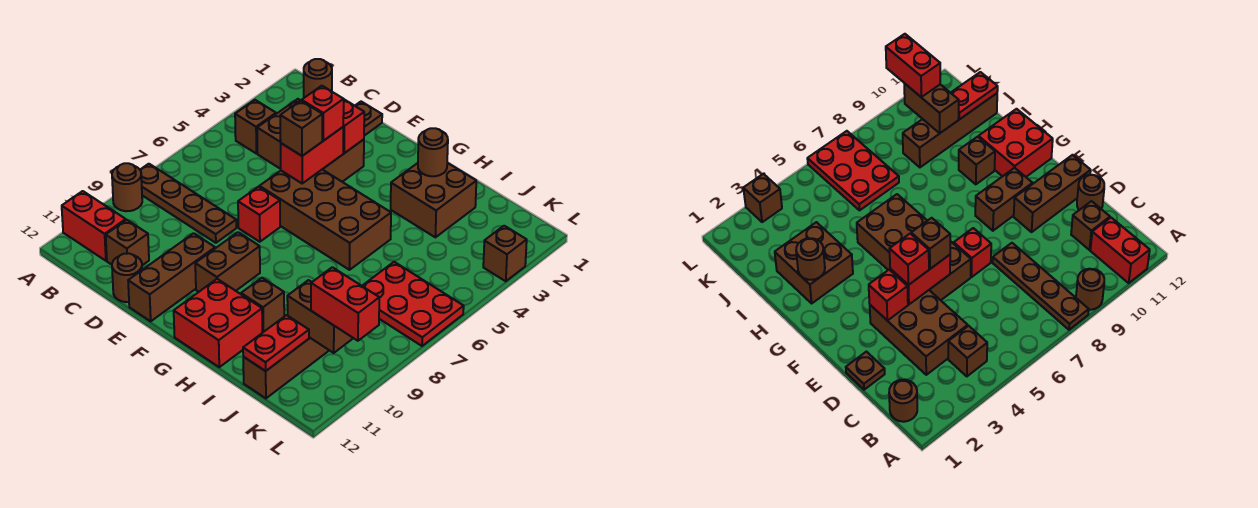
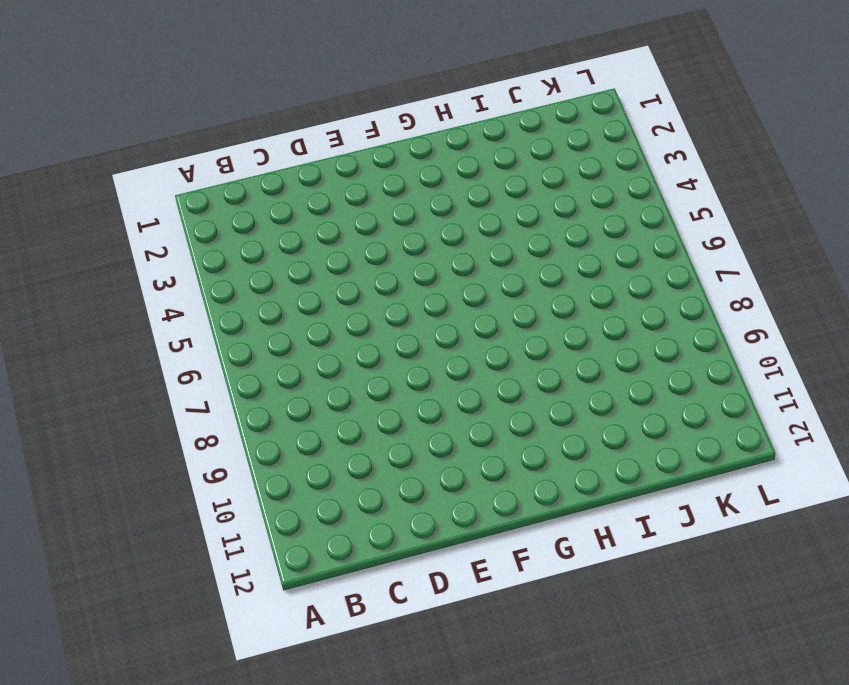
none -> brown 1x4 plate [140,164,236,243]
none -> brown 1x1 round brick [112,163,142,211]
none -> red 1x2 brick [62,191,126,261]

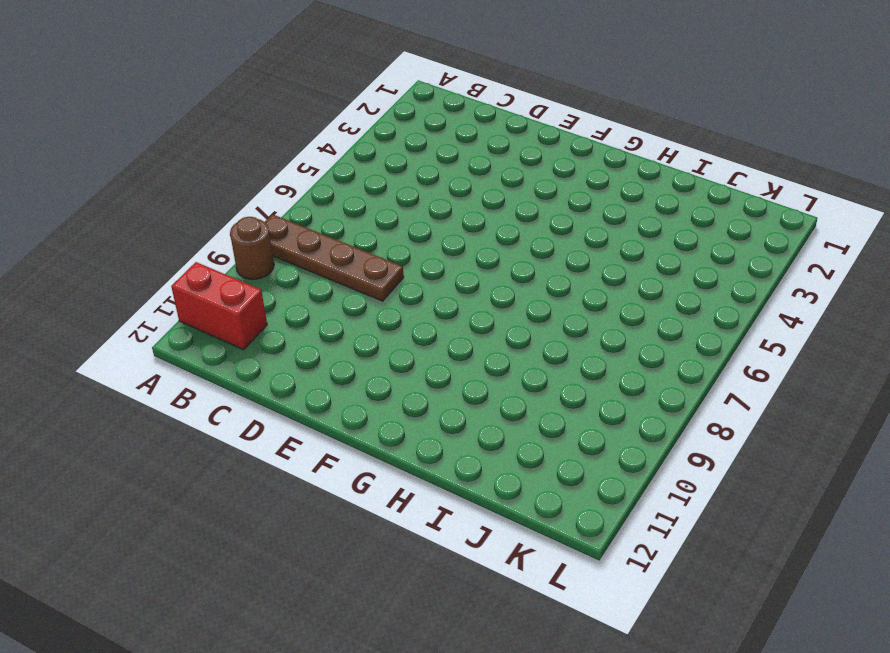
none -> brown 1x1 round brick [304,59,332,98]
none -> brown 1x1 brick [235,100,276,154]
none -> brown 2x3 brick [257,99,364,182]

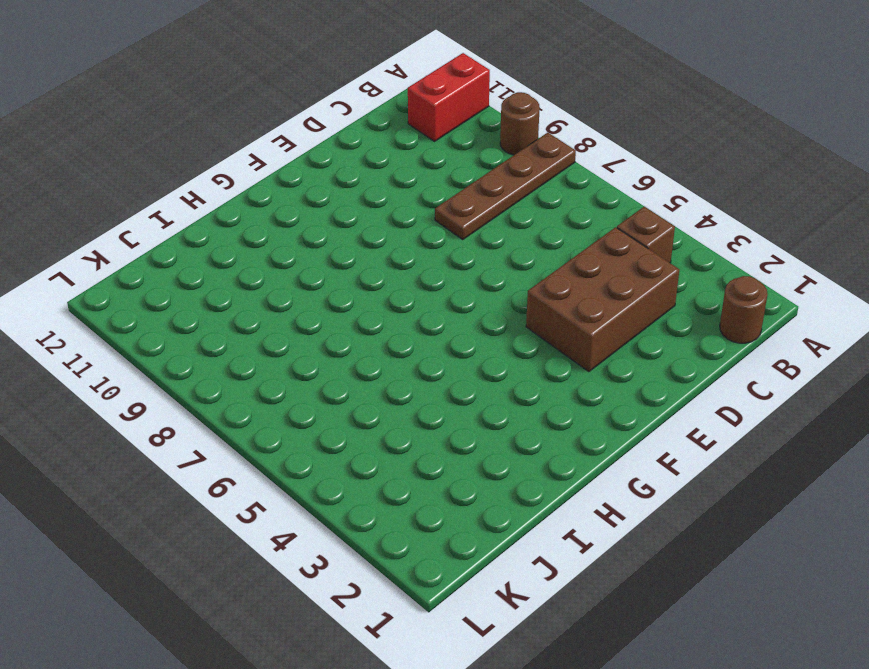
none -> brown 1x1 brick [106,220,149,265]
none -> brown 1x1 plate [355,102,382,136]
none -> brown 1x1 round brick [112,253,142,302]

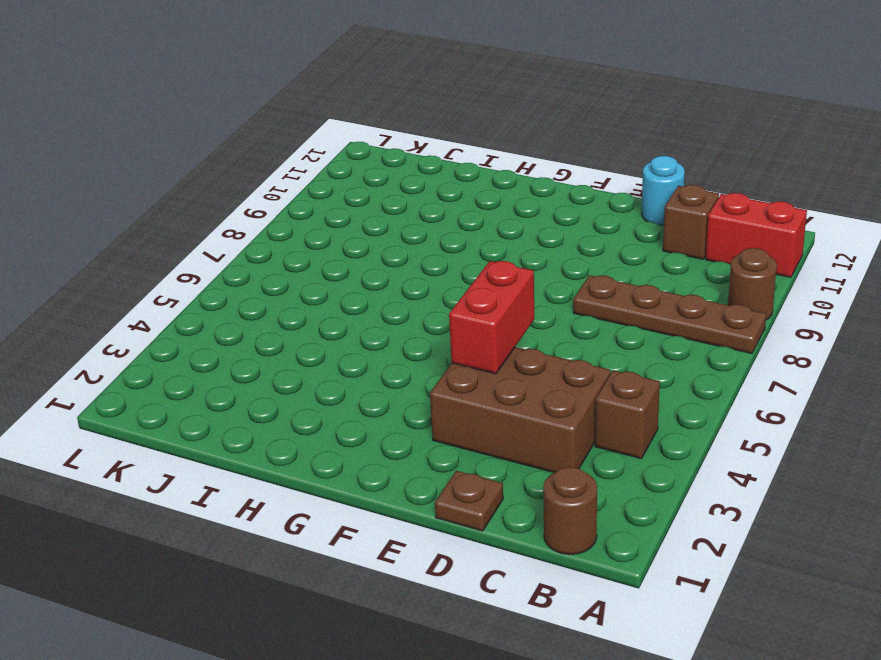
cyan 1x1 round brick [642,156,685,225] -> brown 1x1 round brick [112,253,142,302]
none -> brown 2x4 brick [259,170,391,270]
none -> red 1x1 brick [238,187,280,242]
none -> brown 1x3 brick [128,233,215,321]

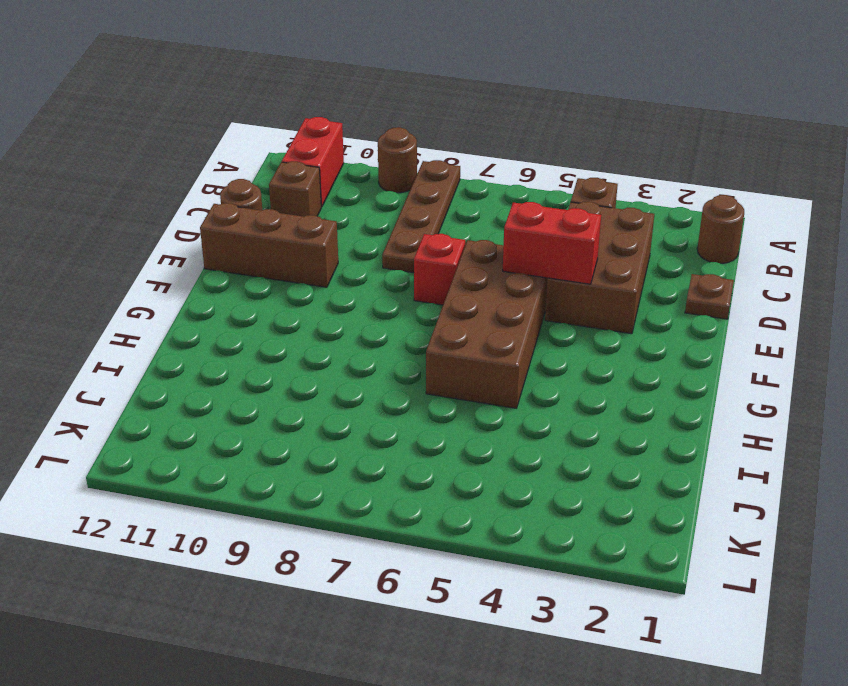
none -> brown 1x2 brick [195,232,260,292]
none -> red 2x2 brick [174,279,262,367]
none -> brown 2x2 brick [391,163,476,237]

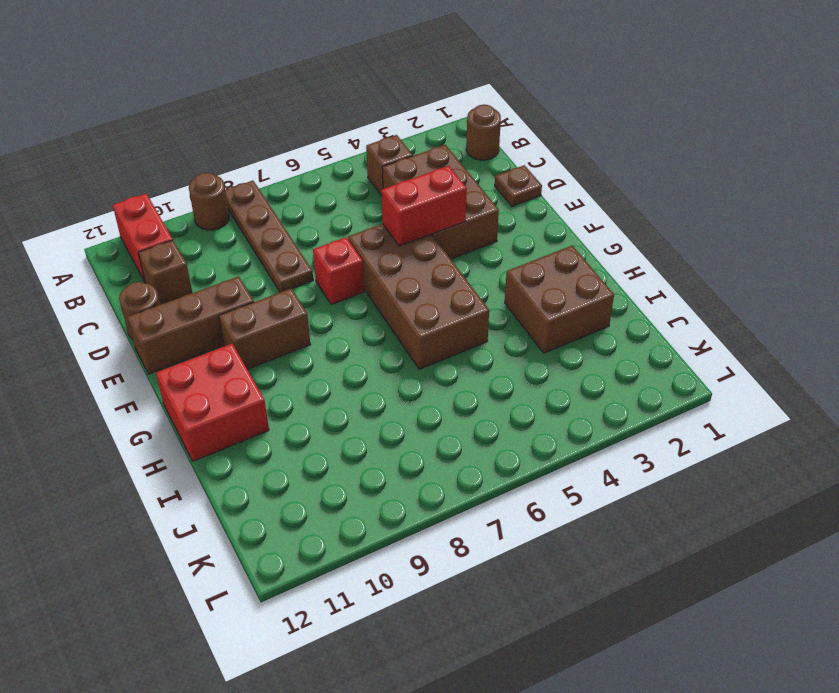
none -> brown 1x1 brick [241,278,284,333]
none -> red 2x3 plate [362,262,464,346]
none -> brown 1x4 brick [243,337,329,398]

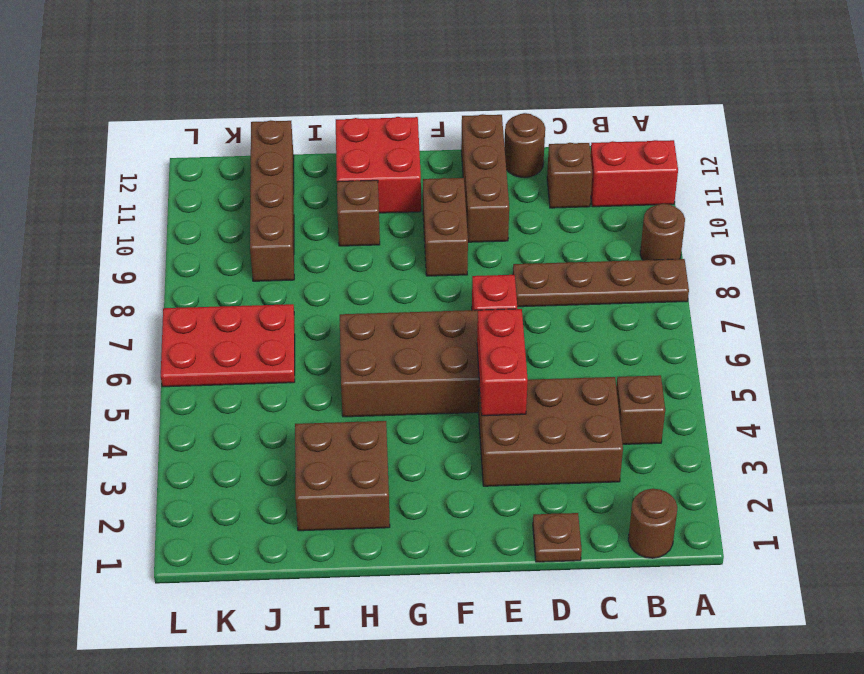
none -> brown 1x1 brick [483,226,527,281]
none -> red 1x1 brick [343,100,364,153]
none -> brown 1x1 round brick [418,128,448,176]

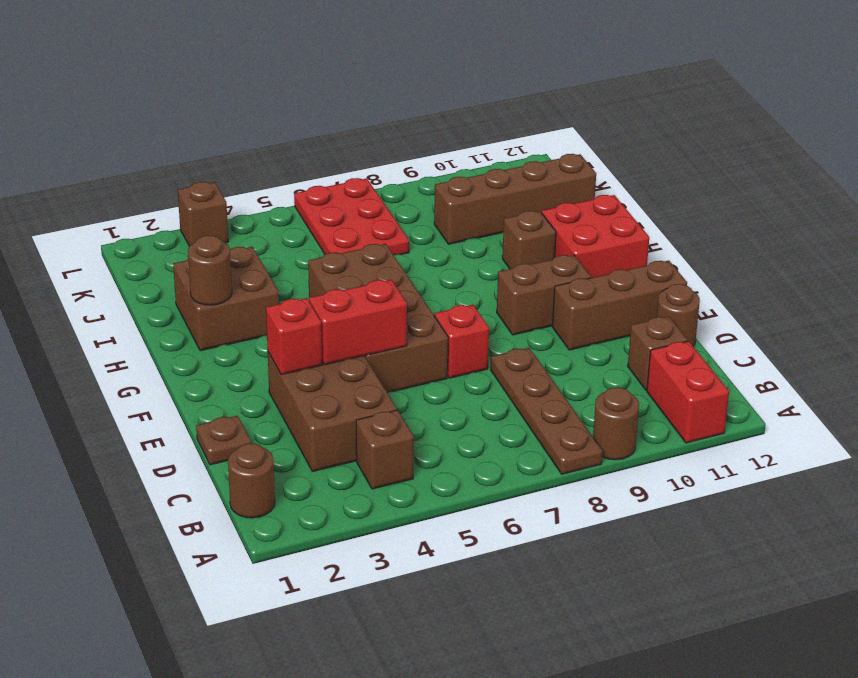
none -> brown 1x2 brick [287,280,353,353]
none -> red 1x2 plate [243,315,309,371]
none -> red 1x1 brick [302,86,344,141]

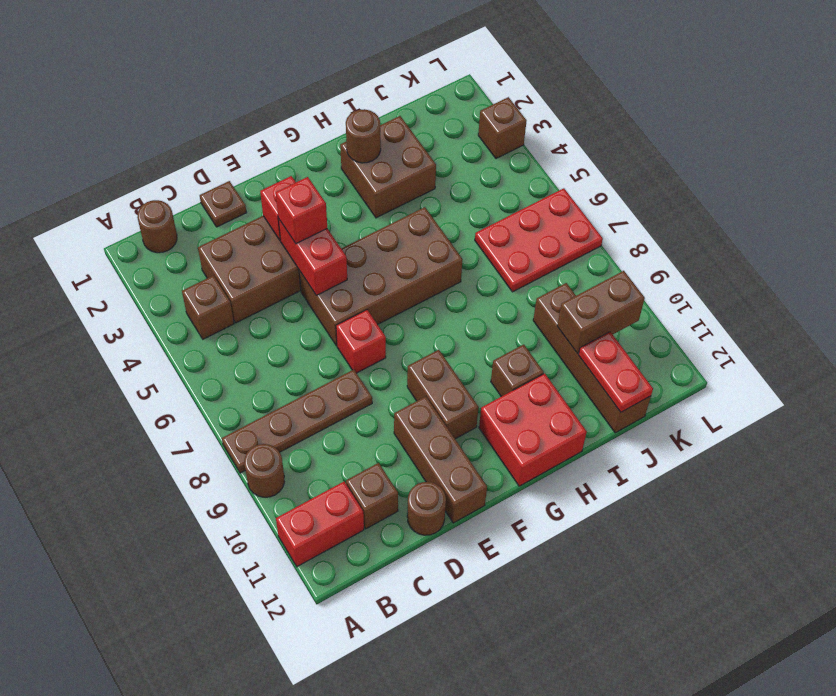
none -> brown 1x1 brick [280,101,322,156]
none -> red 1x2 brick [311,267,379,341]

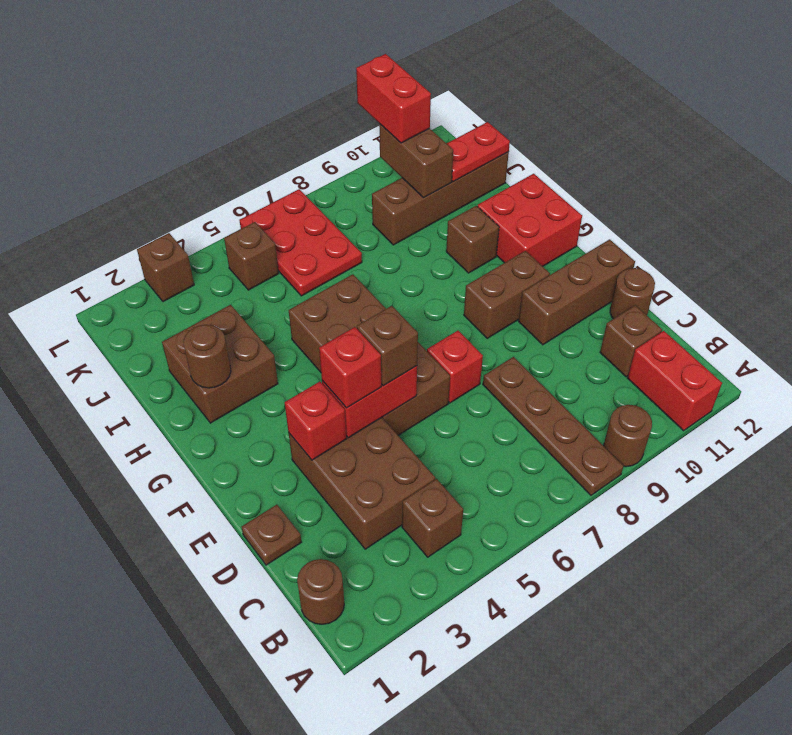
brown 1x1 brick [224,222,279,290] -> none

